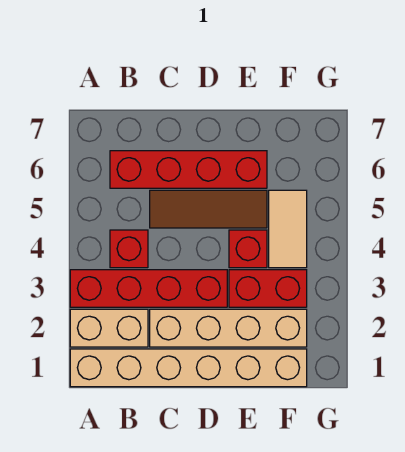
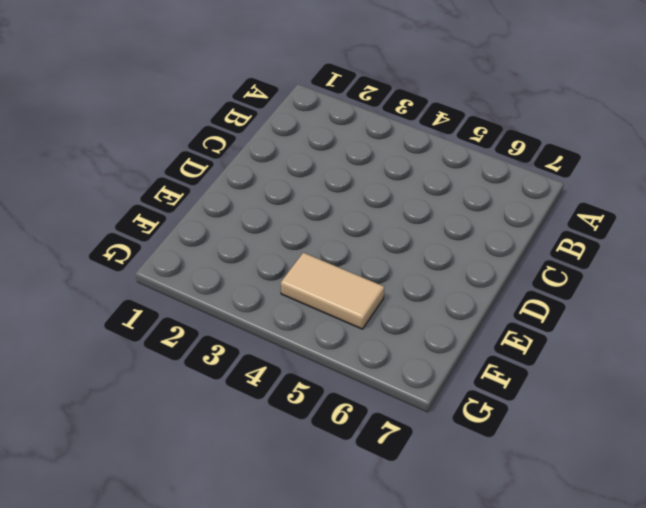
none -> tan 1x6 brick [70,349,307,387]
none -> tan 1x2 brick [70,309,148,347]

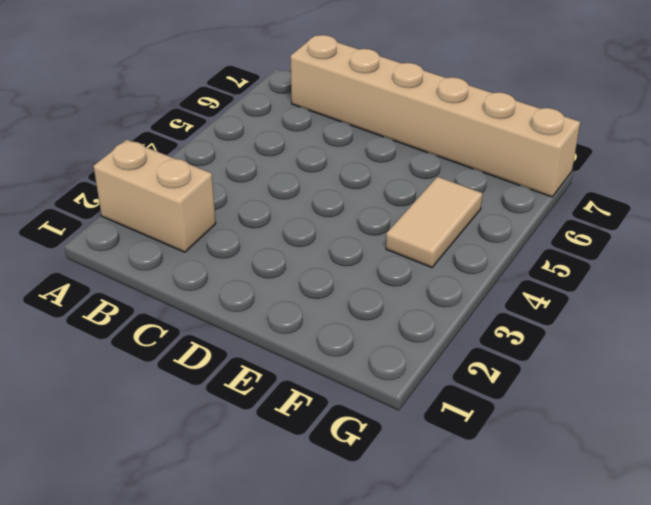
tan 1x6 brick [291,35,580,197] -> tan 1x6 brick moved to [70,349,307,387]
none -> red 1x4 brick [70,270,227,307]
none -> red 1x1 brick [110,230,148,268]

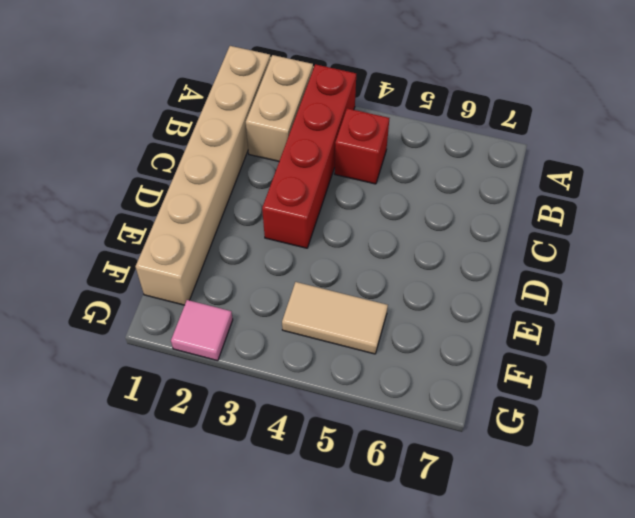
pink 1x1 tile [171,300,233,361] -> none
none -> red 1x4 brick [110,151,267,188]
none -> tan 1x4 brick [150,309,307,347]

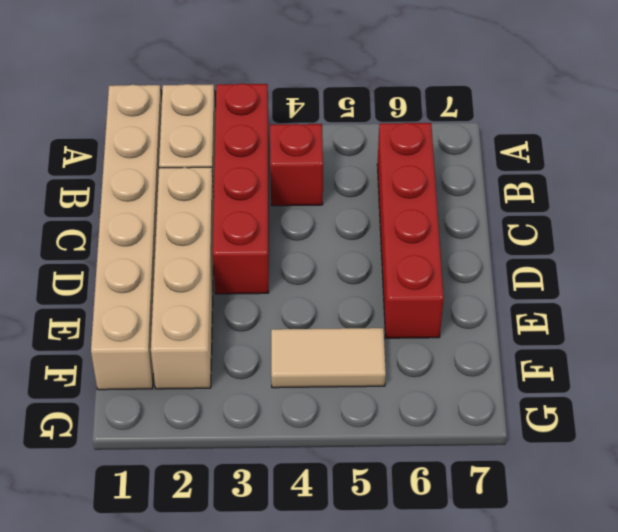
none -> brown 1x3 tile [150,190,267,228]
none -> red 1x2 brick [229,270,307,307]

